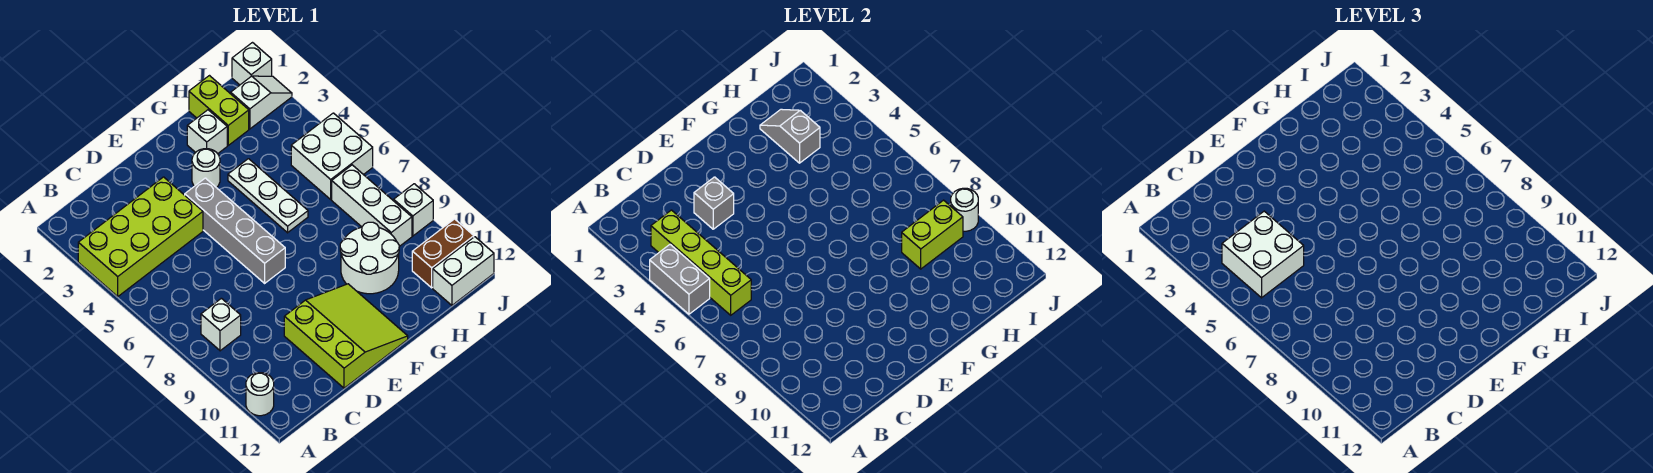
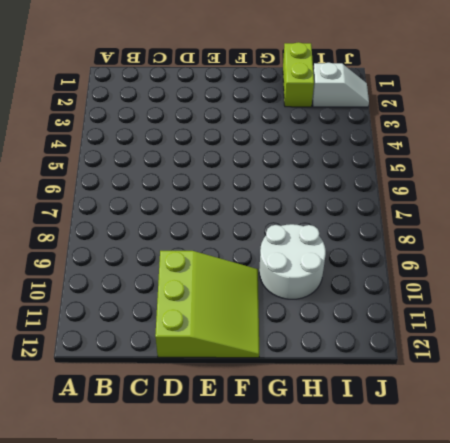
none -> lime 2x4 brick [78,177,203,296]
none -> white 1x1 round brick [246,373,274,416]
none -> white 1x1 brick [201,298,241,351]

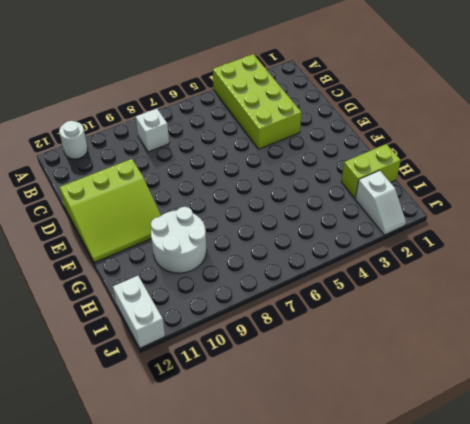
none -> grey 1x4 brick [185,178,285,283]
none -> white 1x1 round brick [192,149,220,188]
none -> white 1x1 brick [187,110,227,154]

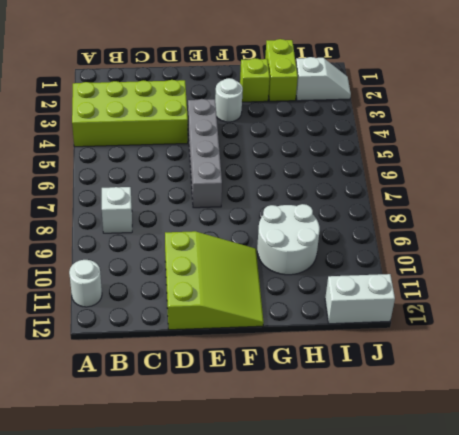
lime 1x1 brick [240,58,270,102] -> white 1x1 brick [187,110,227,154]
none -> white 1x3 plate [228,159,308,233]
none -> white 2x2 brick [291,113,373,199]
none -> white 1x3 brick [332,165,412,246]

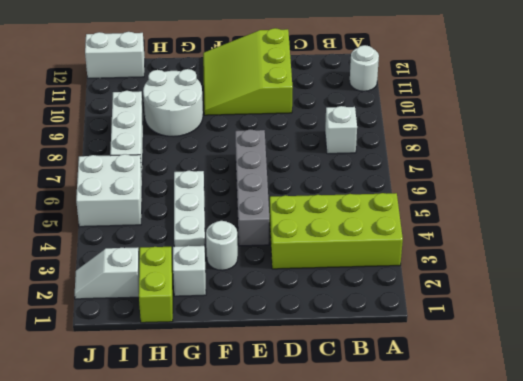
none -> brown 1x2 brick [412,219,474,288]
none -> white 1x1 brick [232,43,272,85]
none -> white 1x1 brick [394,184,433,236]

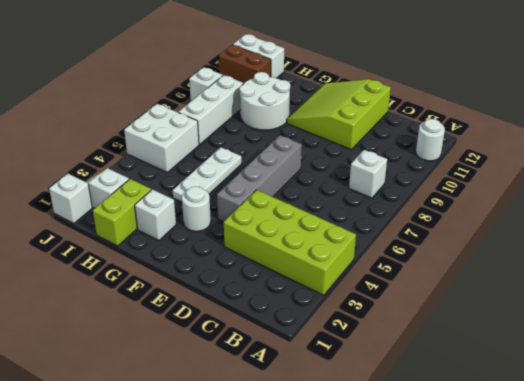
none -> grey 1x2 brick [650,245,710,314]
none -> lime 1x4 brick [651,210,751,315]
none -> grey 1x1 brick [694,177,734,229]

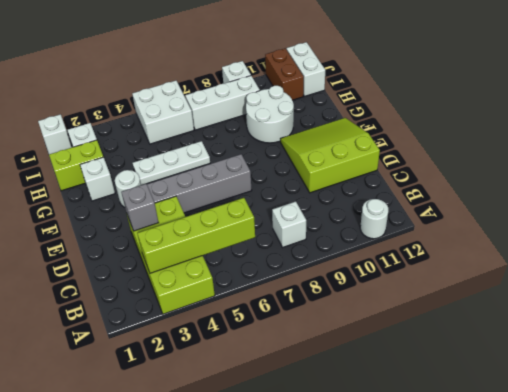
none -> grey 1x2 brick [650,245,710,314]
none -> grey 1x2 slope [760,109,820,163]
none -> lime 1x2 brick [902,200,963,269]

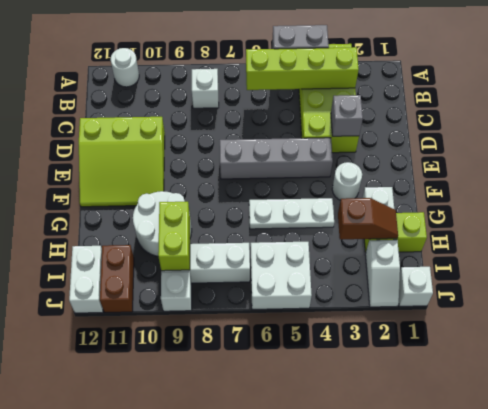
brown 1x2 slope [338,198,398,239] -> grey 1x2 slope [760,109,820,163]
none -> white 1x1 round brick [951,188,978,231]
none -> white 2x2 brick [1222,211,1304,298]

